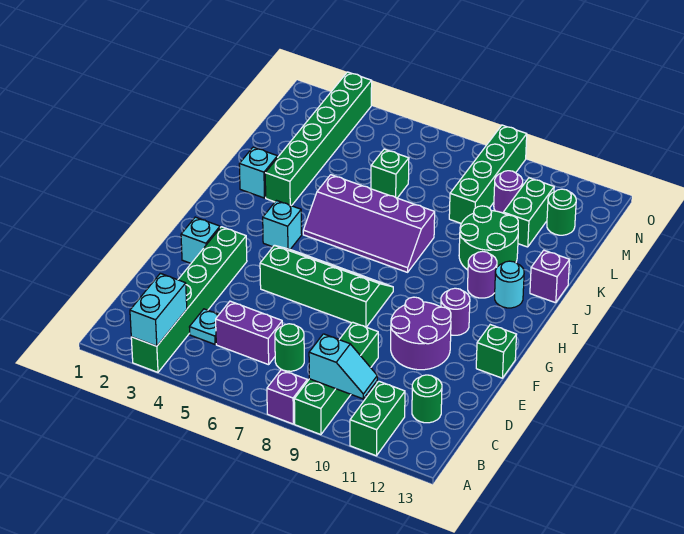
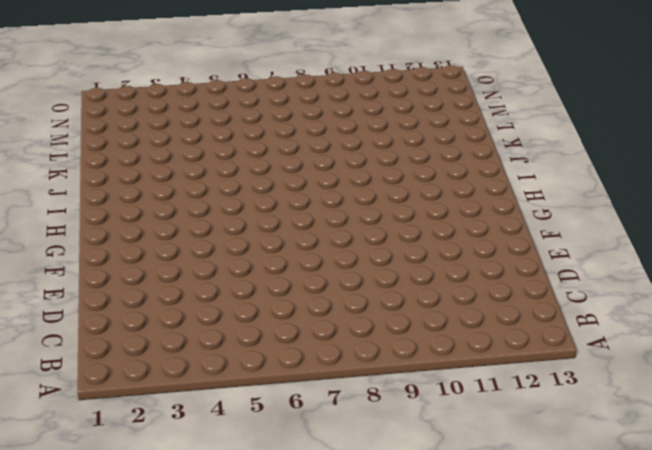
none -> green 1x6 brick [131,227,247,372]
none -> purple 1x1 brick [267,370,307,424]
none -> green 1x4 brick [294,322,378,435]

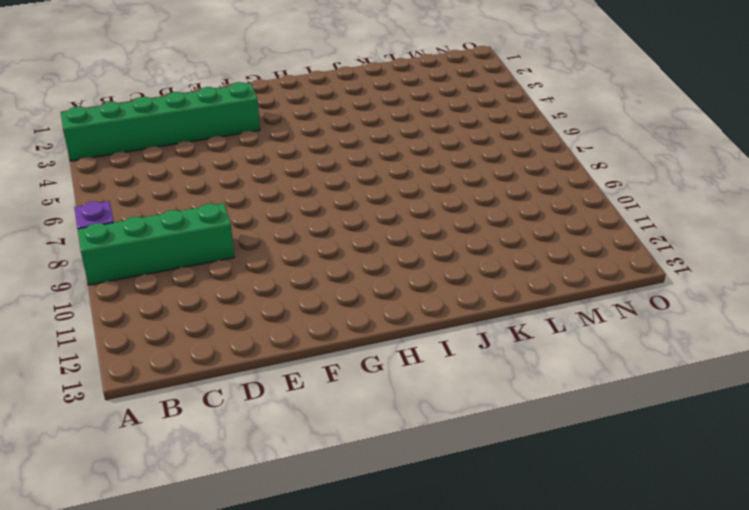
none -> green 1x2 brick [350,381,405,456]
none -> cyan 1x1 plate [190,309,219,344]
none -> purple 1x2 brick [216,301,282,365]

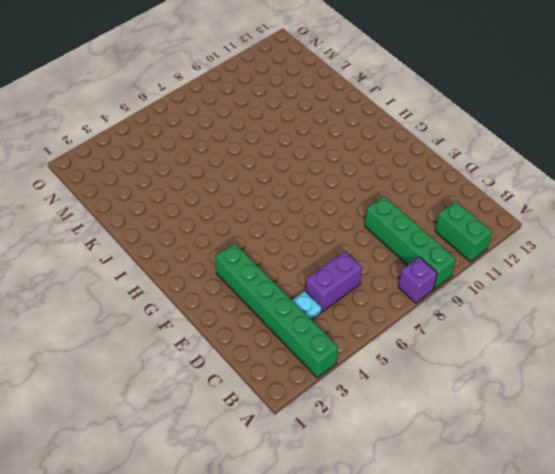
none -> green 1x1 round brick [275,324,304,371]
none -> green 1x1 round brick [412,375,442,423]
none -> purple 2x2 round brick [391,297,451,370]

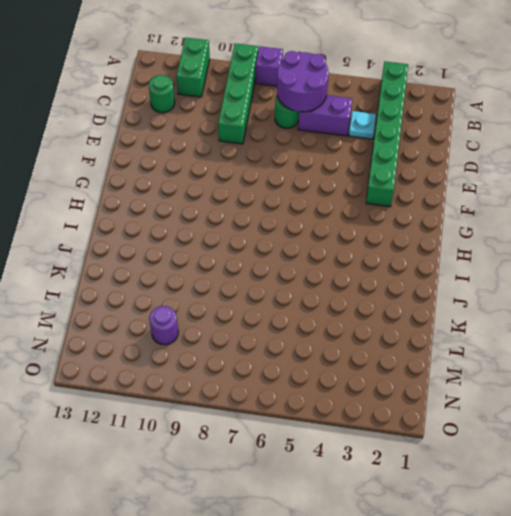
purple 2x2 round brick [277,51,329,112] -> purple 2x2 round brick moved to [391,297,451,370]
none -> cyan 1x1 brick [181,217,220,263]
none -> green 2x4 slope [260,245,393,327]
none -> green 1x1 brick [476,325,517,378]

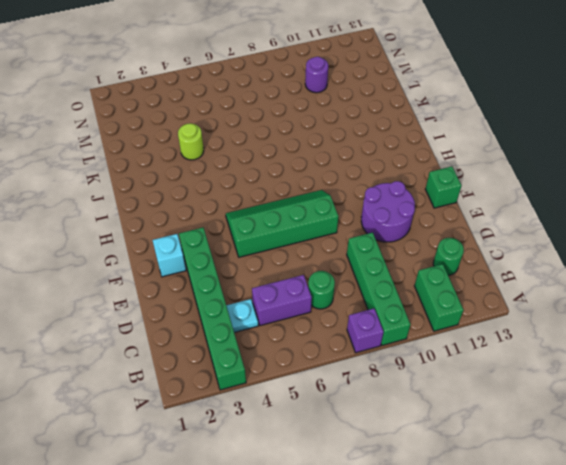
lime 1x1 round brick [178,123,204,160] -> none
none -> purple 1x1 round brick [441,288,470,335]
none -> cyan 1x1 brick [263,201,302,249]
none -> purple 2x4 slope [303,175,435,272]

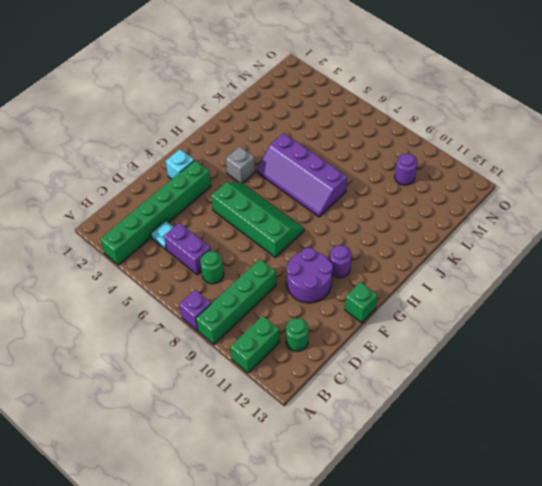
grey 1x1 brick [226,147,255,183] -> cyan 1x1 brick [263,201,302,249]
none -> purple 1x1 round brick [468,251,497,298]
none -> cyan 1x1 round brick [495,261,524,308]
none -> cyan 1x1 brick [239,147,277,198]

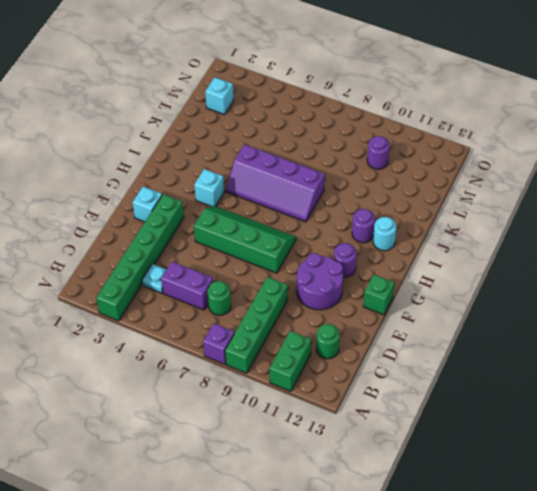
cyan 1x1 brick [205,77,234,115] -> cyan 1x1 brick moved to [239,147,277,198]
none -> green 1x6 brick [265,72,372,206]
none -> green 2x2 round brick [459,206,518,270]
none -> purple 1x1 brick [530,250,570,303]

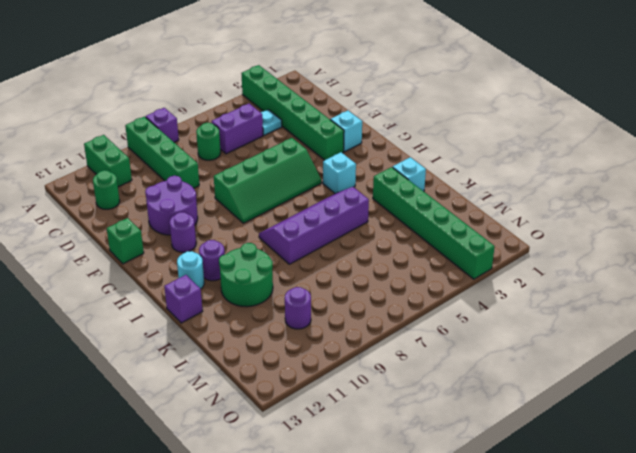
none -> green 1x1 brick [371,149,409,198]
none -> green 1x4 brick [449,125,527,223]
none -> green 1x2 brick [503,178,554,247]

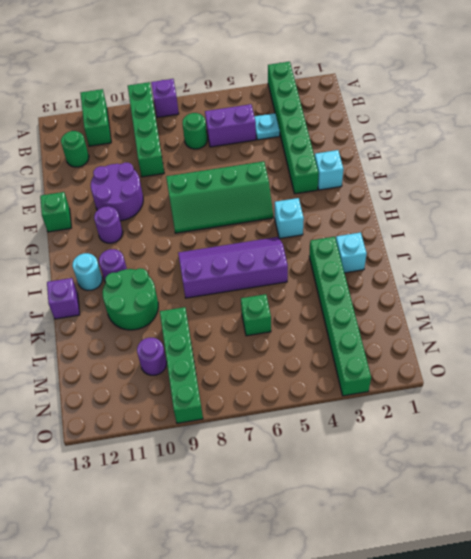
none -> green 1x2 brick [503,178,554,247]
none -> green 1x1 round brick [547,189,576,235]
none -> cyan 1x2 brick [130,273,187,346]

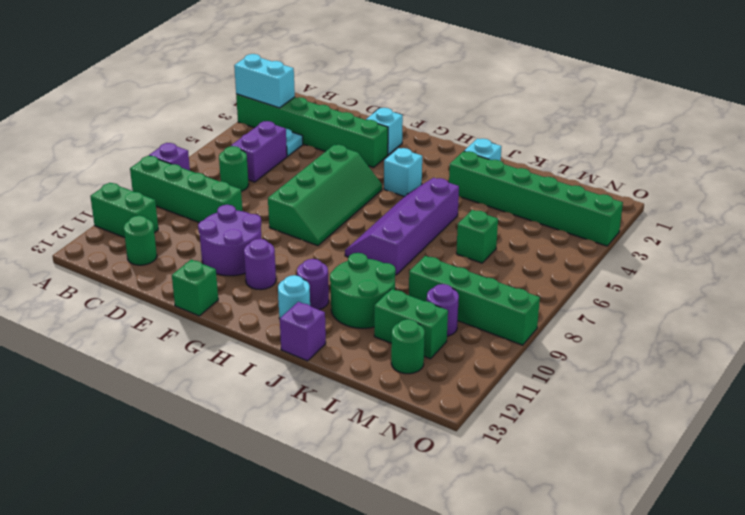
none -> cyan 1x2 slope [309,334,377,399]

